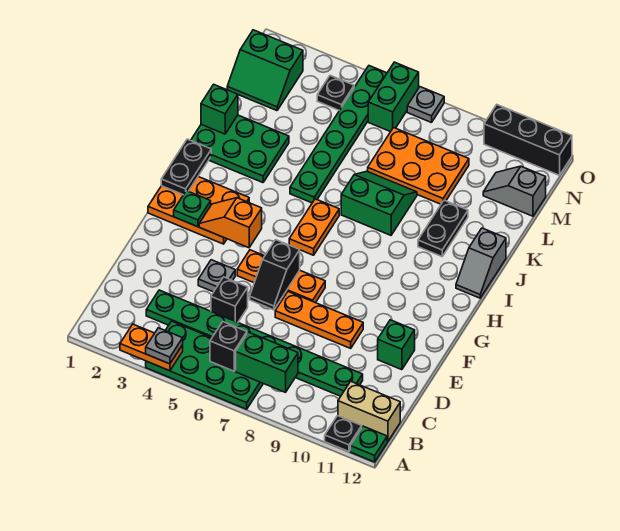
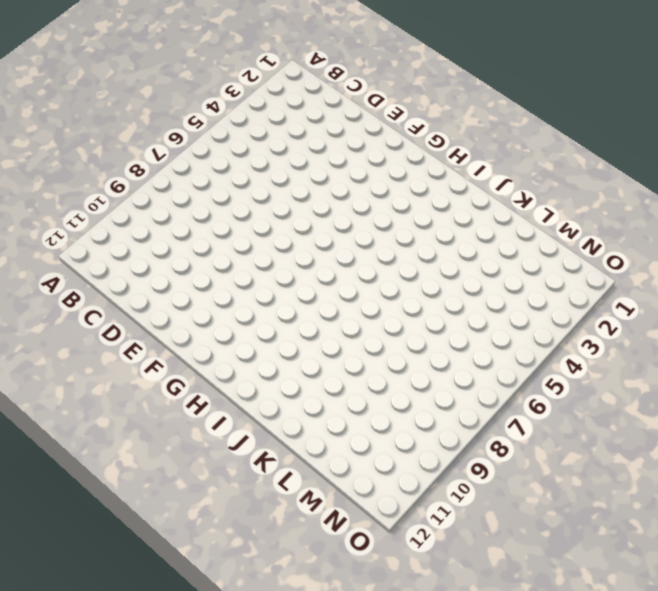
none -> green 2x4 plate [146,321,263,409]
none -> black 1x1 plate [325,416,362,451]
none -> green 1x1 plate [350,426,387,462]
none -> tan 1x2 brick [338,381,400,442]

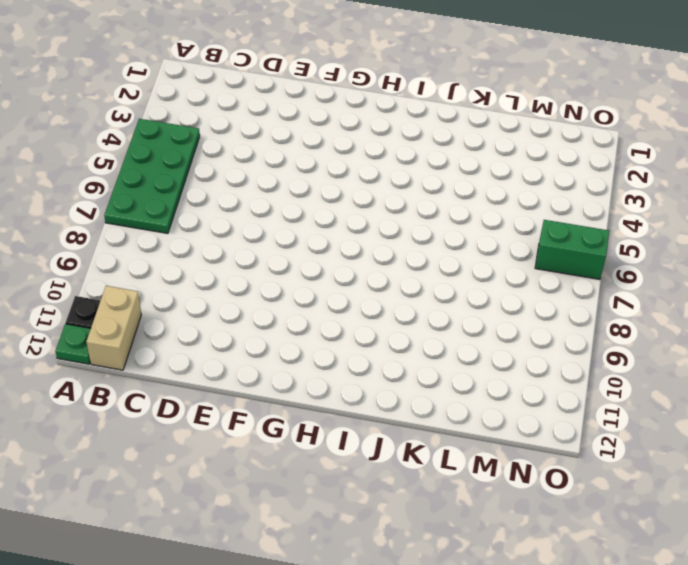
none -> green 1x8 plate [146,290,363,396]
none -> black 1x1 brick [211,277,248,322]
none -> grey 1x1 plate [198,260,235,292]
none -> orange 1x3 plate [275,292,363,348]

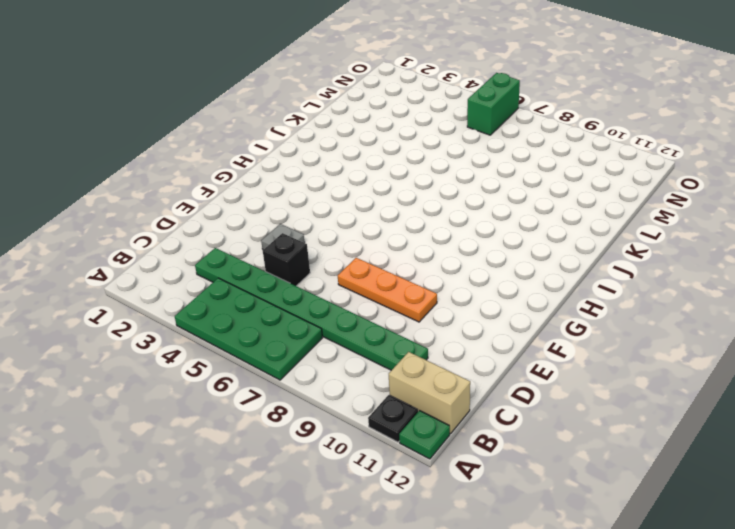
none -> green 1x1 brick [378,320,415,370]
none -> orange 1x3 plate [237,250,325,303]
none -> orange 2x3 plate [148,177,249,244]
none -> orange 1x2 plate [289,199,339,255]

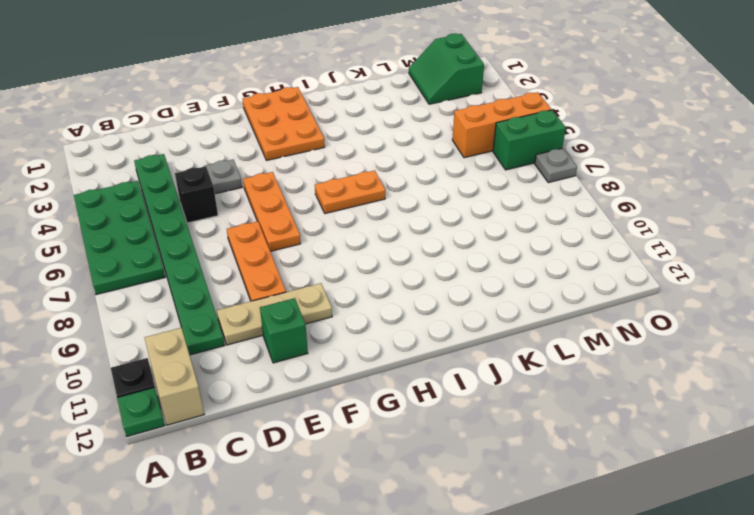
tan 1x3 plate [217,283,332,345] -> none
orange 1x3 brick [452,92,551,158] -> green 1x6 plate [290,66,387,203]
none -> grey 1x2 slope [456,228,506,298]
none -> green 2x3 plate [191,115,289,183]
none -> green 2x2 slope [341,171,417,235]
none -> black 1x2 plate [418,200,468,256]

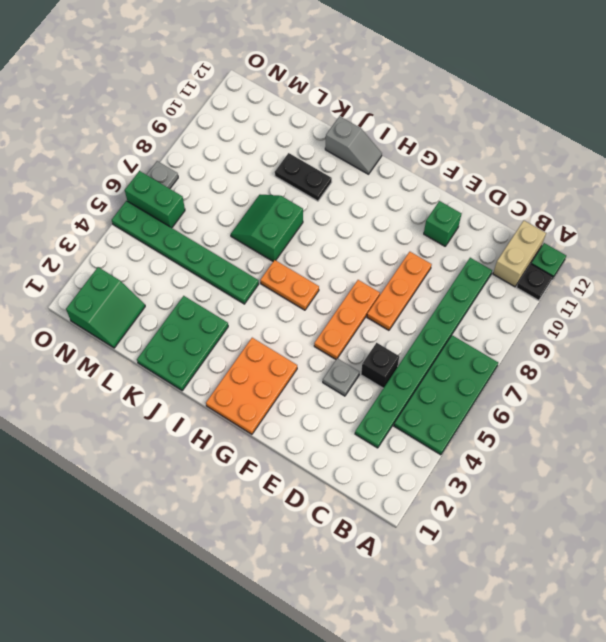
none -> orange 2x3 plate [368,128,469,204]
none -> grey 1x2 slope [483,166,546,216]
none -> black 1x1 plate [317,76,354,110]
none -> black 1x3 brick [484,105,572,175]

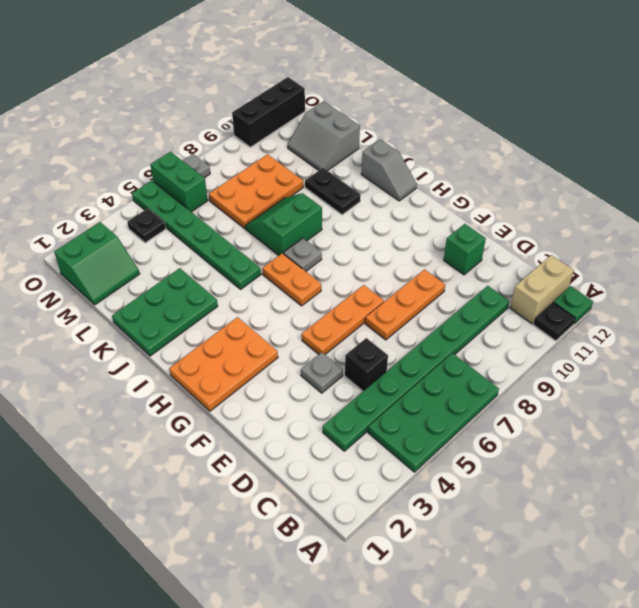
grey 1x1 plate [283,238,322,271] -> grey 1x1 plate moved to [146,328,183,364]
grey 2x2 slope [288,101,360,171] -> grey 1x2 slope [483,166,546,216]
none -> orange 1x2 plate [120,324,183,371]
none -> black 1x1 brick [210,322,247,371]
none -> green 1x2 brick [236,332,298,392]
none -> black 1x2 slope [250,240,300,310]

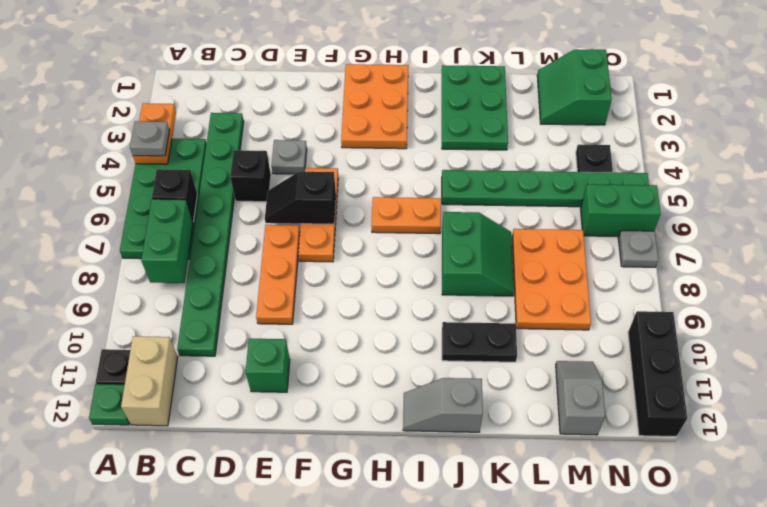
none -> green 1x1 plate [174,191,211,227]
none -> orange 1x2 slope [199,198,262,248]
none -> black 1x2 plate [161,139,211,195]
none -> green 1x1 brick [201,84,238,134]

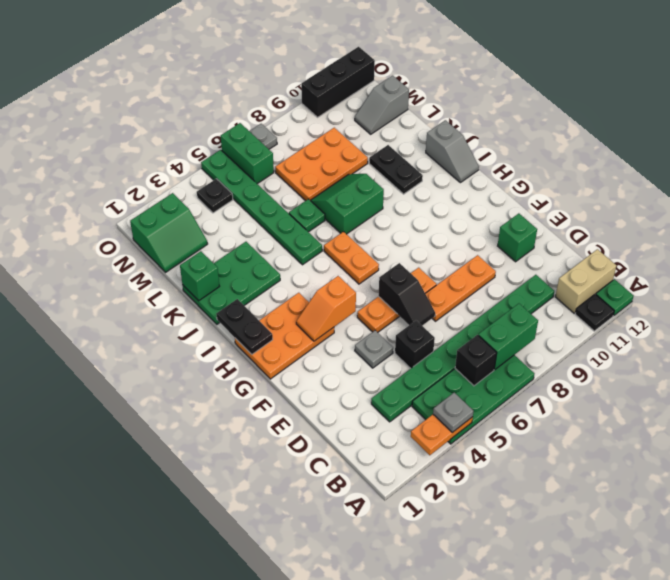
green 1x1 plate [289,199,325,232] -> green 1x1 plate moved to [174,191,211,227]

